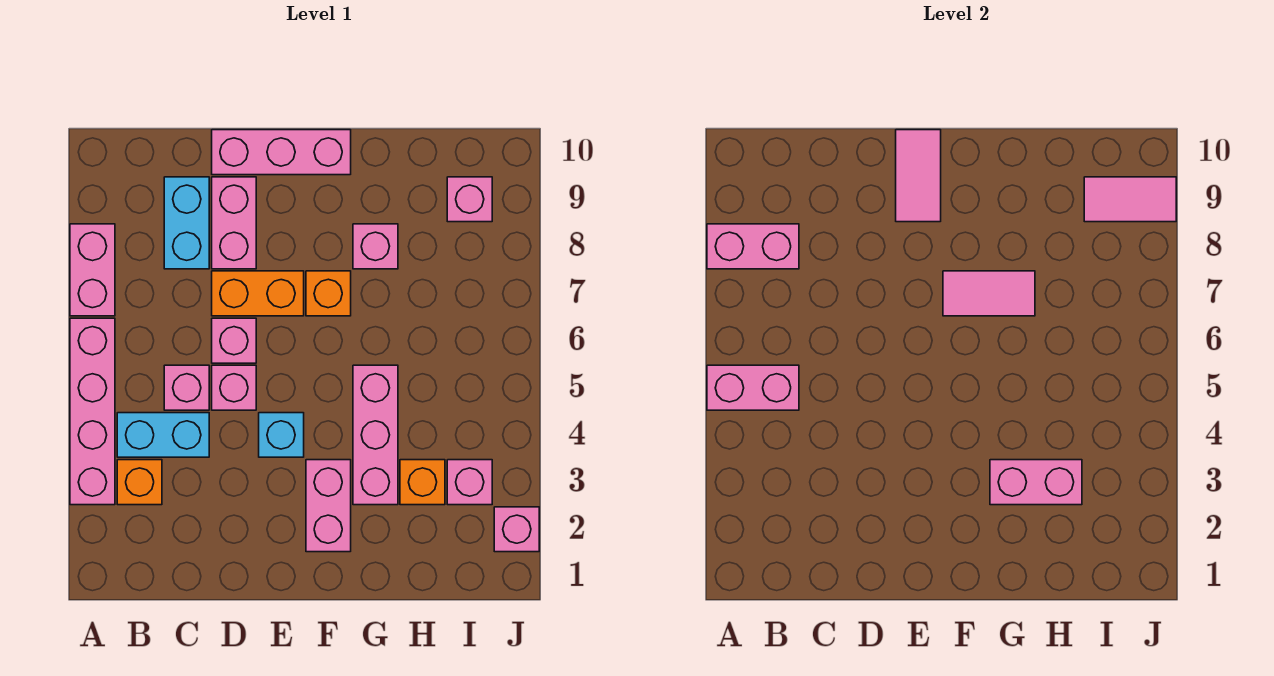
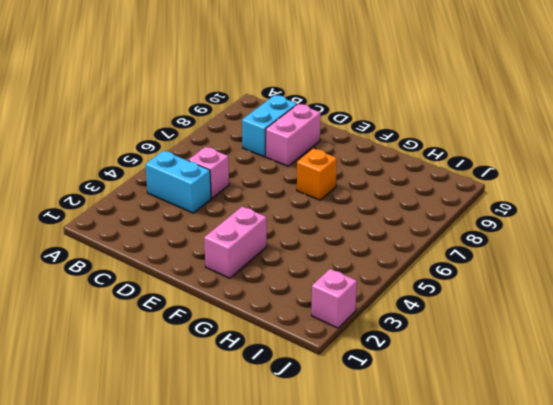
none -> pink 1x4 brick [70,318,115,505]
none -> pink 1x2 brick [70,224,115,316]
none -> orange 1x1 brick [117,460,162,505]

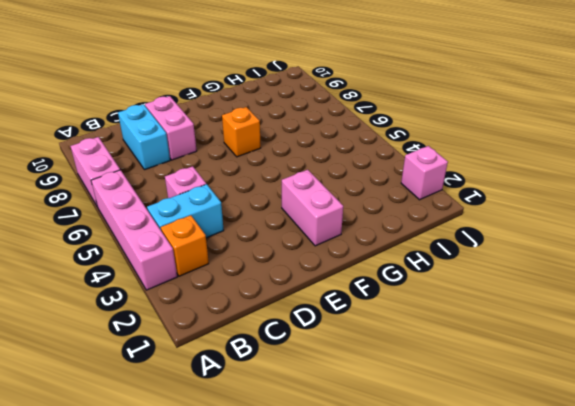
none -> pink 1x1 brick [212,365,256,410]
none -> pink 1x1 brick [212,318,256,363]
none -> orange 1x2 brick [212,271,304,316]

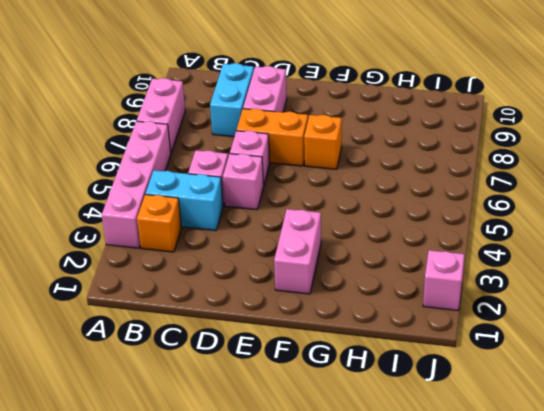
none -> pink 1x3 brick [212,130,351,175]
none -> cyan 1x1 brick [259,413,304,457]
none -> pink 1x3 brick [353,365,398,505]

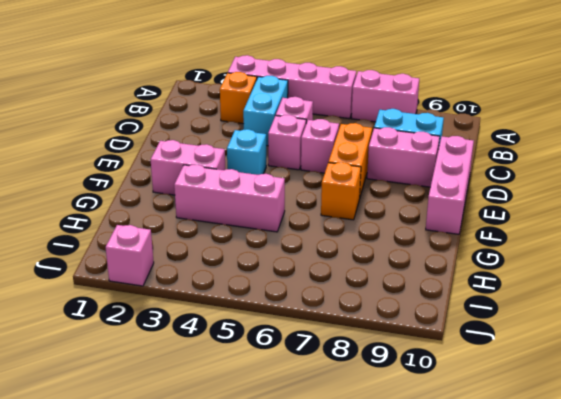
none -> pink 1x1 brick [353,224,398,269]
none -> orange 1x1 brick [400,460,445,505]
none -> pink 1x1 brick [447,460,492,505]

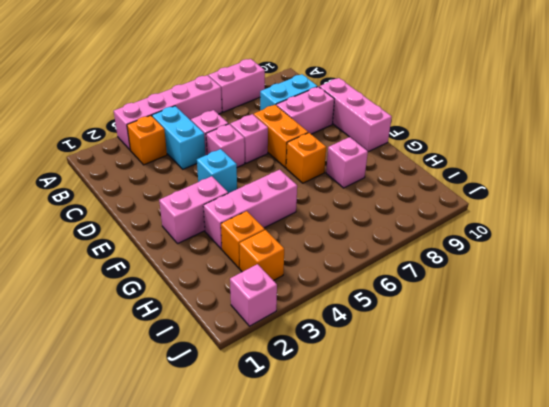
orange 1x1 brick [239,230,284,281] -> pink 1x1 brick [447,460,492,505]
none -> pink 1x1 brick [447,177,492,222]
none -> pink 1x2 brick [707,365,799,410]
none -> pink 1x2 brick [707,224,799,269]

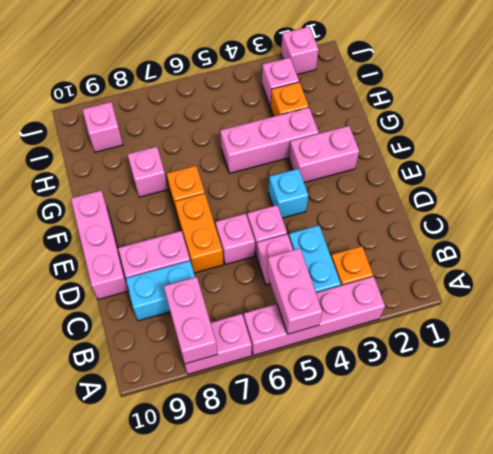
none -> pink 1x2 tile [896,130,941,222]
none -> pink 1x2 tile [943,271,1035,316]
none -> pink 1x2 brick [990,460,1082,505]

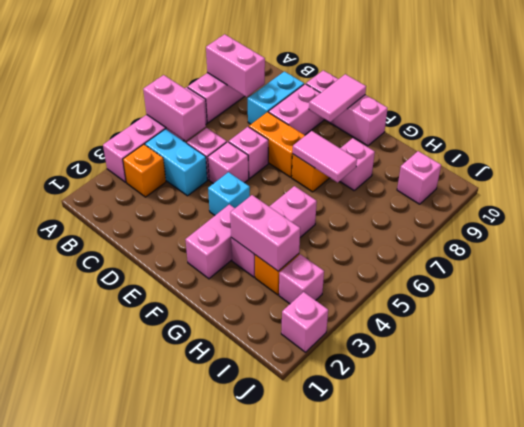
none -> pink 1x2 tile [1084,177,1176,222]

